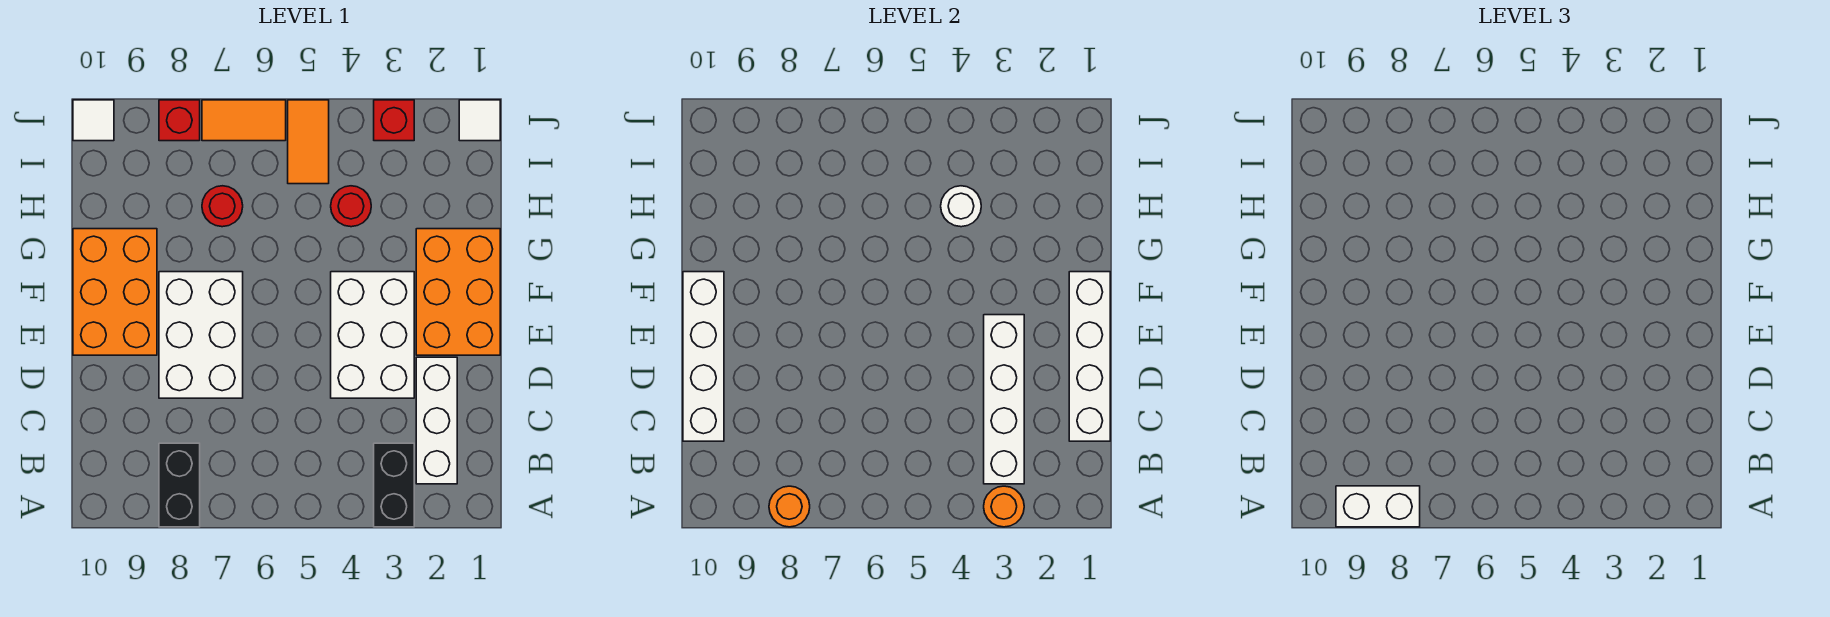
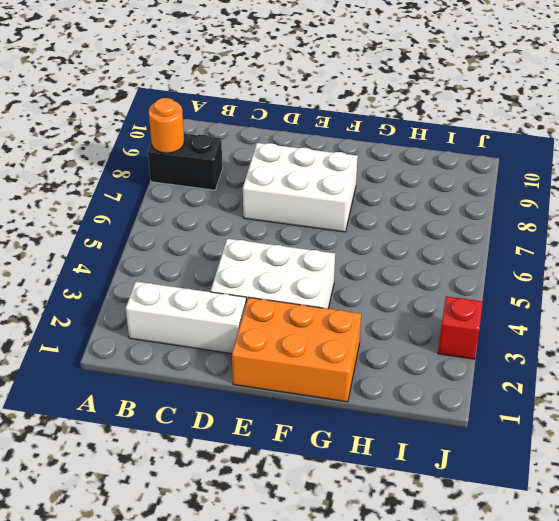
none -> black 1x2 brick [374,443,414,527]
none -> orange 2x3 brick [73,229,157,355]
none -> red 1x1 round brick [331,186,371,227]

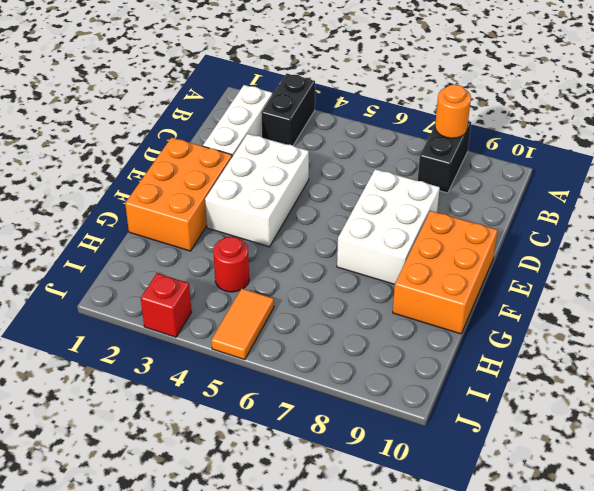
none -> red 1x1 round brick [202,186,243,227]
none -> white 1x1 tile [459,100,500,141]
none -> orange 1x2 tile [202,100,286,141]

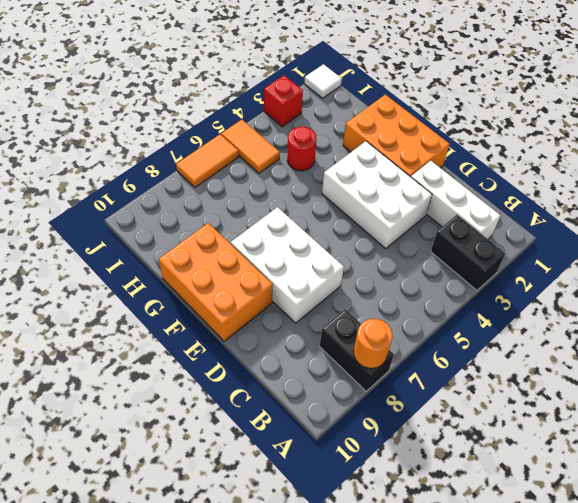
none -> red 1x1 round brick [202,186,243,227]
none -> red 1x1 brick [159,100,200,141]
none -> white 1x1 tile [73,100,114,141]

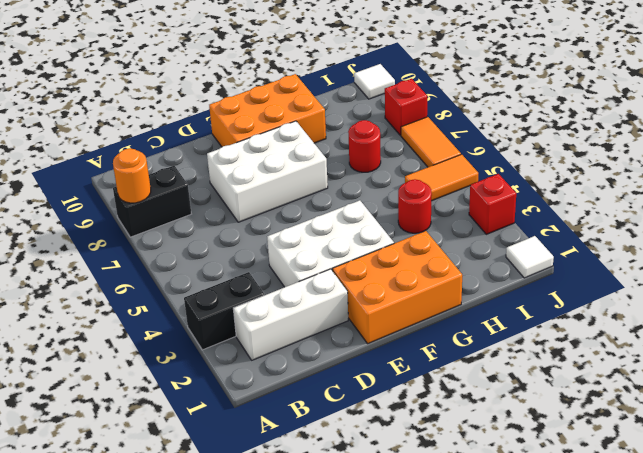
none -> orange 1x1 round brick [984,486,1024,527]
none -> white 1x4 brick [984,315,1024,484]
none -> white 1x4 brick [1069,272,1110,441]

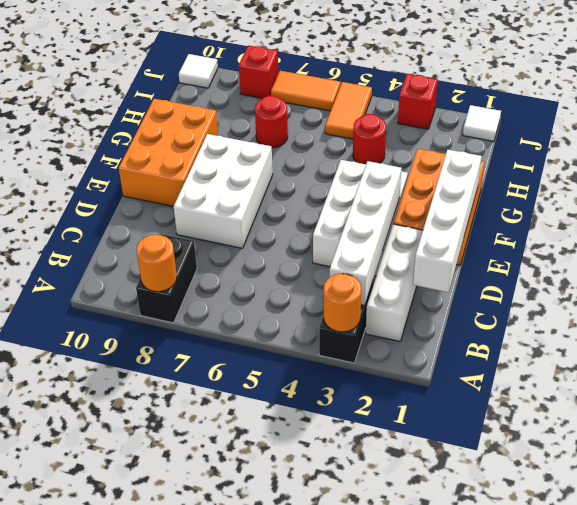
none -> white 1x4 brick [683,272,724,441]
none -> white 1x1 round brick [941,186,981,227]
none -> white 1x2 brick [1336,486,1420,527]

